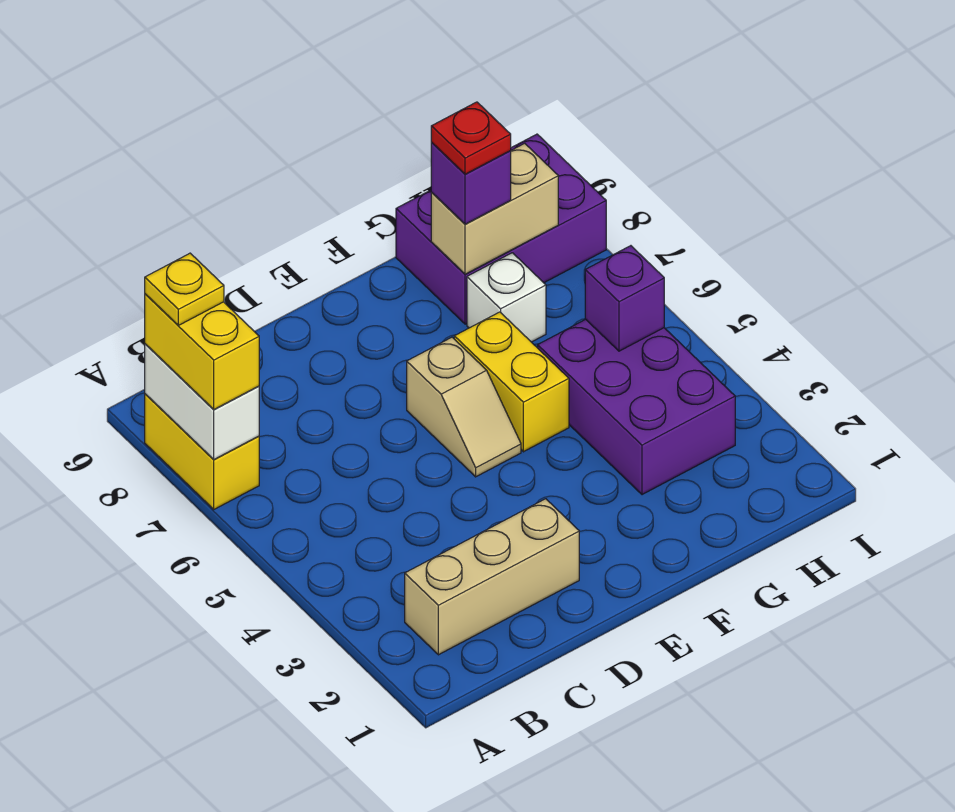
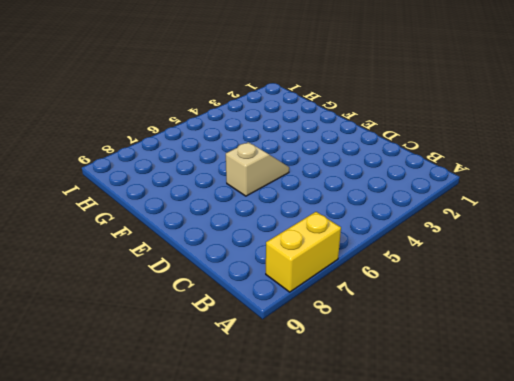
none -> tan 1x3 brick [405,499,579,655]
none -> yellow 1x2 brick [454,312,569,452]
none -> purple 2x3 brick [538,319,735,495]

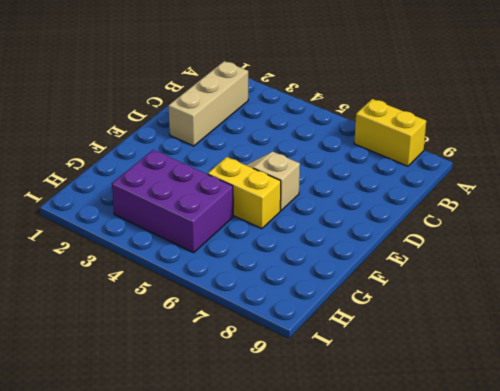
none -> white 1x1 brick [467,253,546,342]
none -> purple 2x3 brick [396,134,606,324]
none -> white 1x2 brick [145,344,259,460]

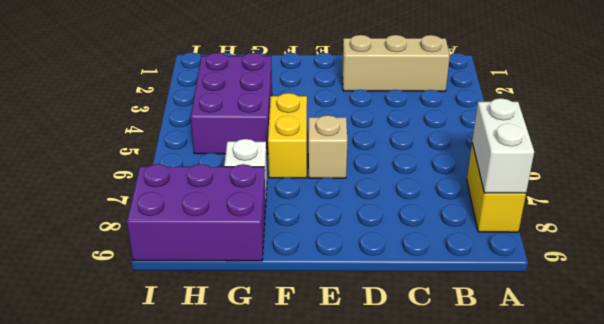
none -> tan 1x2 brick [431,143,558,274]
none -> purple 1x1 brick [585,246,664,351]
none -> yellow 1x2 brick [145,294,259,409]

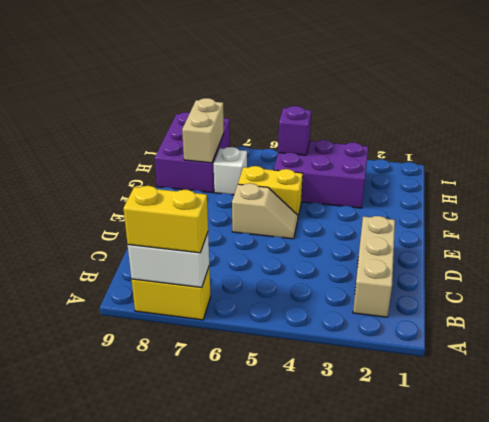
none -> purple 1x1 brick [431,143,511,224]
none -> yellow 1x1 plate [145,253,224,325]
none -> red 1x1 plate [431,102,511,174]

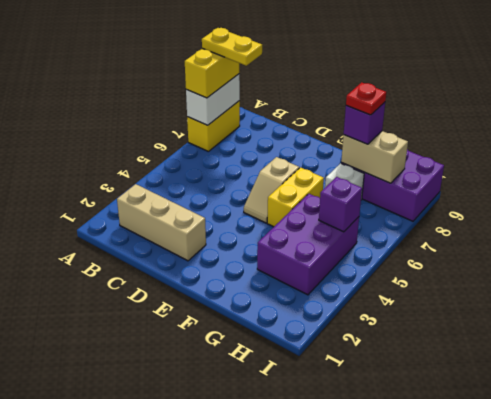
yellow 1x2 plate [202,28,262,66] -> yellow 1x1 plate [145,253,224,325]

